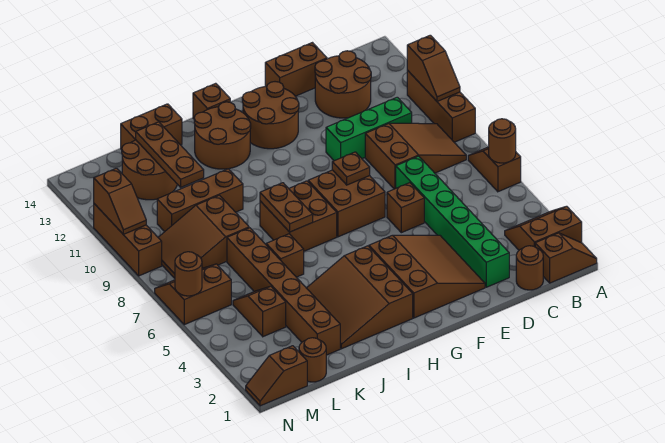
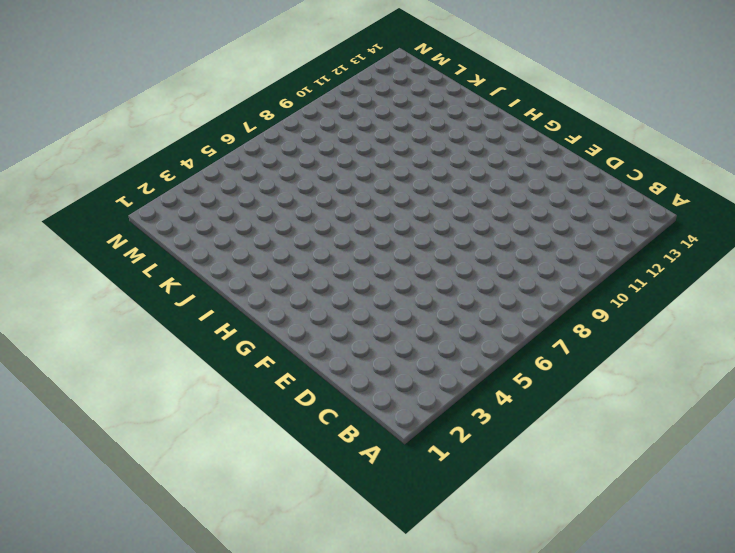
none -> brown 1x2 slope [535,233,597,283]
none -> brown 2x2 slope [505,206,582,250]
none -> brown 1x2 slope [468,147,521,192]
none -> brown 1x3 brick [407,71,475,142]

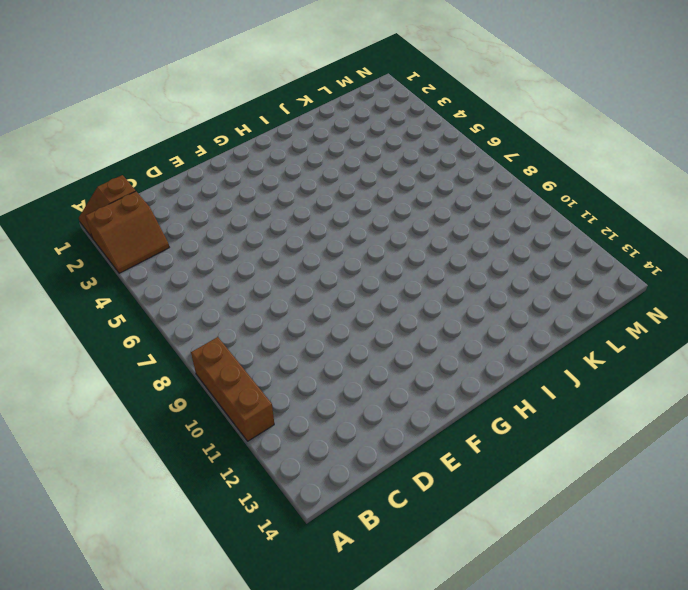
none -> brown 1x2 slope [468,147,521,192]
none -> brown 2x3 slope [365,123,466,189]
none -> brown 1x1 round brick [516,246,543,290]
none -> green 1x3 brick [326,97,412,161]

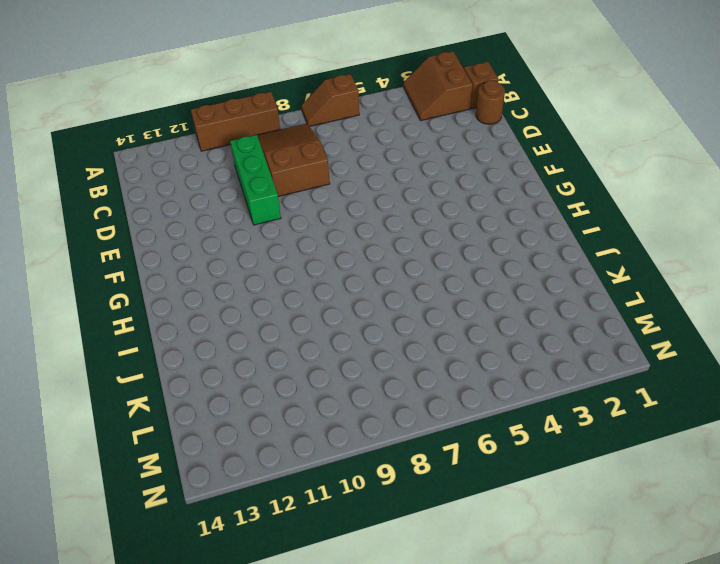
none -> brown 2x2 round brick [315,51,371,118]
none -> green 1x6 brick [396,156,509,287]
none -> brown 1x2 brick [265,43,327,96]
none -> brown 3x3 slope [369,235,485,318]

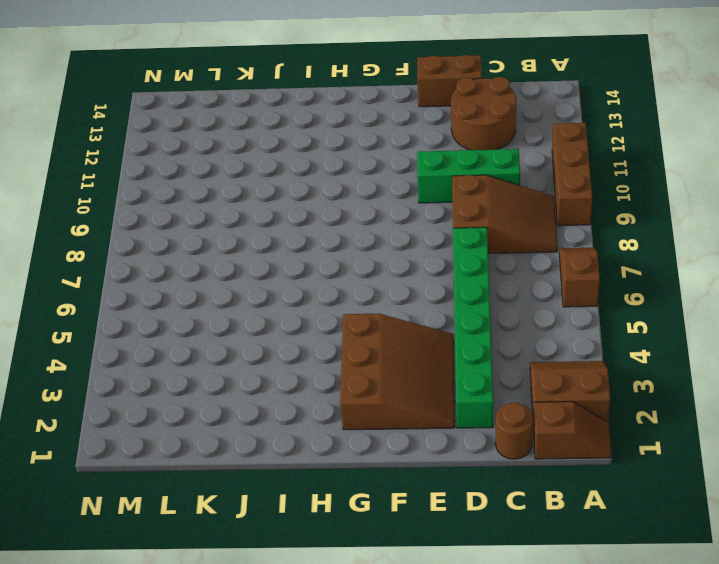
none -> brown 1x1 brick [387,183,424,233]
none -> brown 2x2 brick [308,170,385,237]
none -> brown 2x2 round brick [242,82,299,149]
none -> brown 3x3 slope [307,246,413,349]

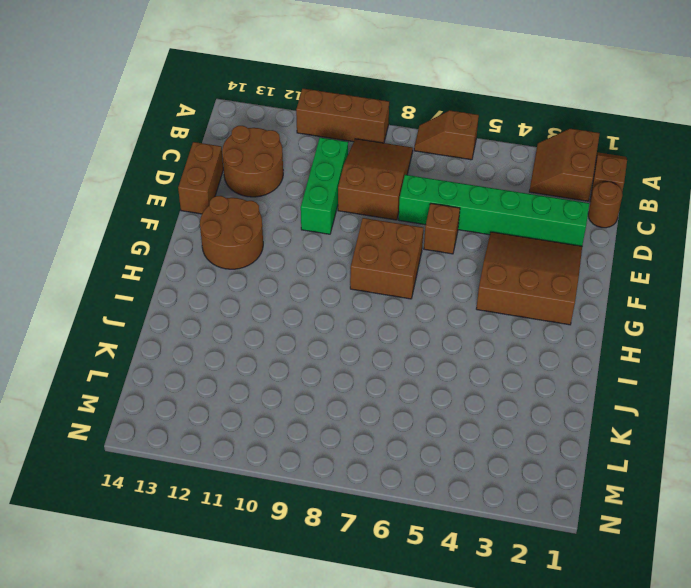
none -> brown 3x3 slope [307,246,413,349]
none -> brown 2x2 brick [260,181,337,251]
none -> brown 2x2 round brick [194,102,251,169]
none -> brown 1x1 brick [193,83,230,119]

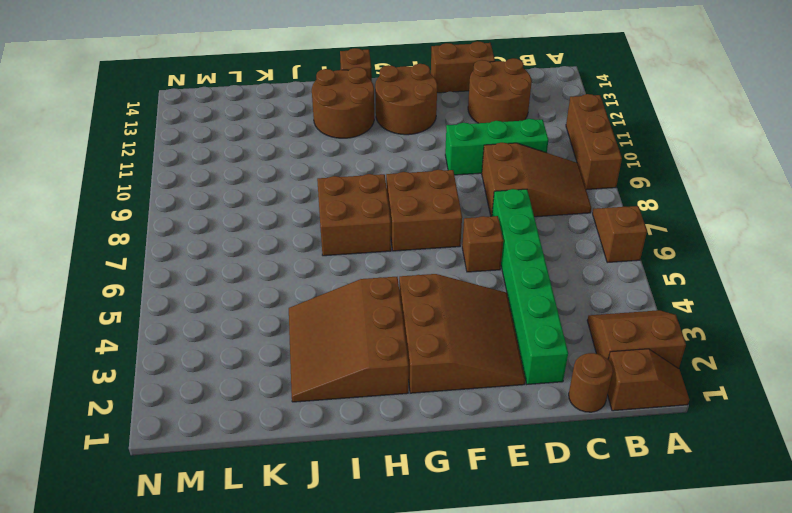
none -> brown 1x1 brick [266,234,304,277]
none -> brown 1x3 brick [157,169,243,232]
none -> brown 1x2 brick [121,104,182,150]
none -> brown 1x6 brick [227,228,340,355]

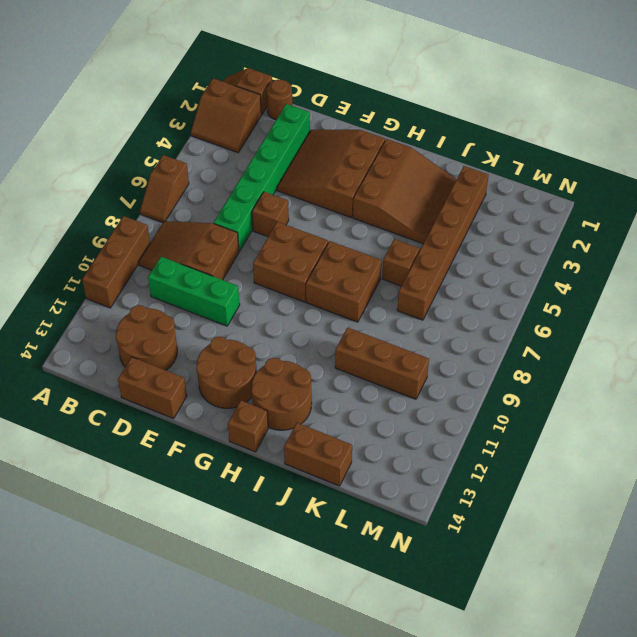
none -> brown 2x3 slope [158,195,249,278]
none -> brown 2x2 round brick [122,140,177,200]
none -> brown 1x1 round brick [299,338,326,382]
none -> brown 1x2 slope [233,286,286,337]

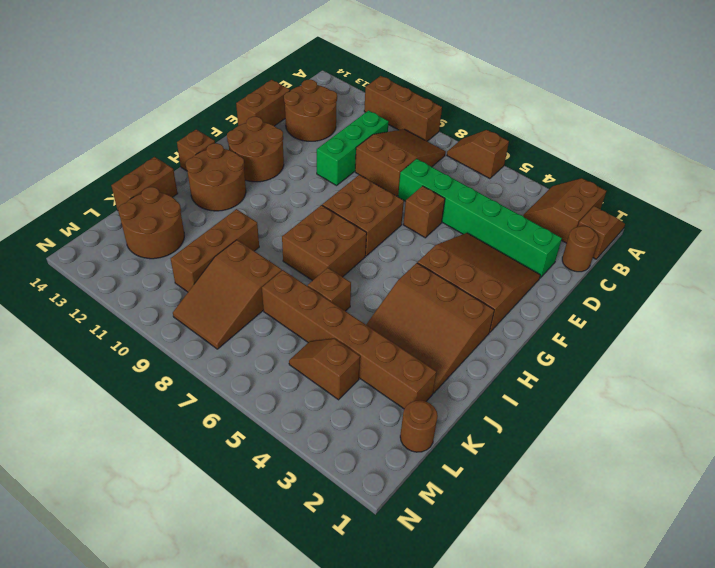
none -> brown 1x2 slope [246,346,307,406]
none -> brown 2x2 slope [155,264,231,325]
none -> brown 1x3 brick [94,204,162,276]
none -> brown 1x1 round brick [489,119,516,163]

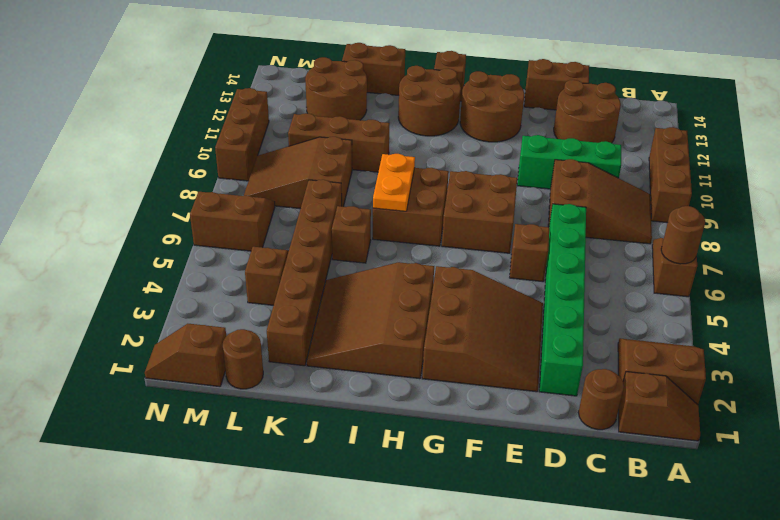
orange 1x2 plate [373,154,415,211] -> brown 1x2 plate [260,183,313,232]
none -> brown 1x2 slope [407,35,460,101]
none -> brown 1x1 plate [332,152,370,185]
none -> brown 1x3 plate [136,122,204,187]
none -> brown 1x1 round brick [175,252,202,296]

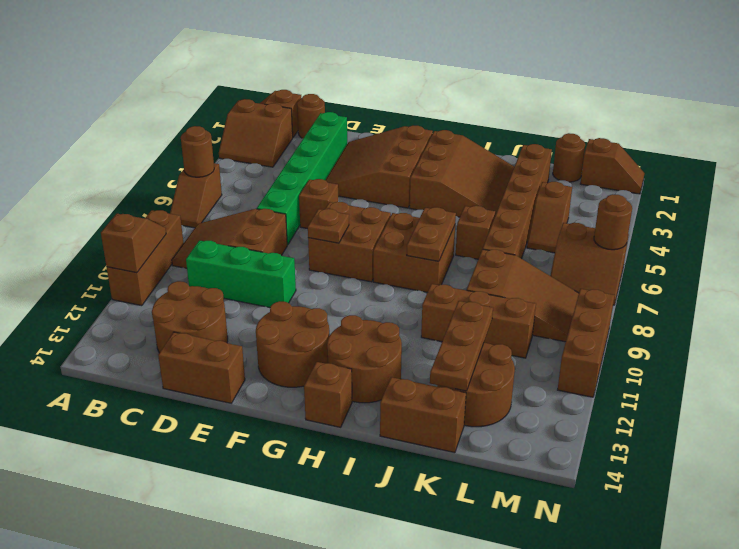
none -> brown 1x2 slope [94,168,146,234]

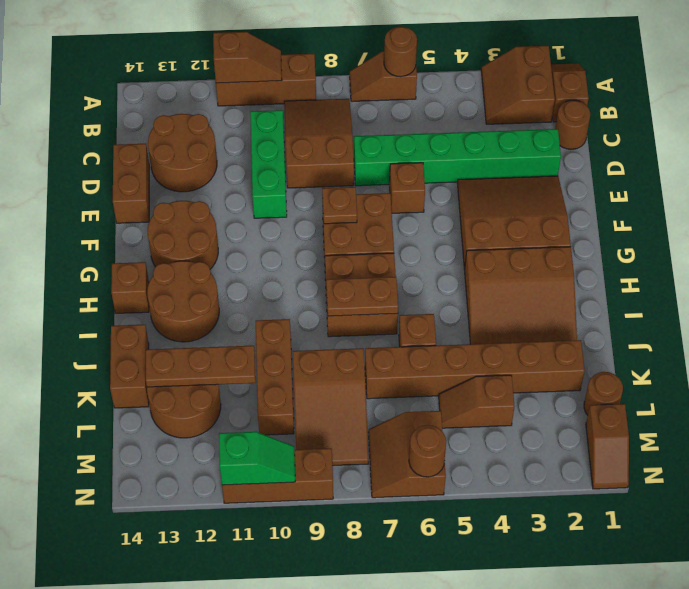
green 1x2 slope [219,432,295,485] -> brown 1x2 slope [94,168,146,234]

